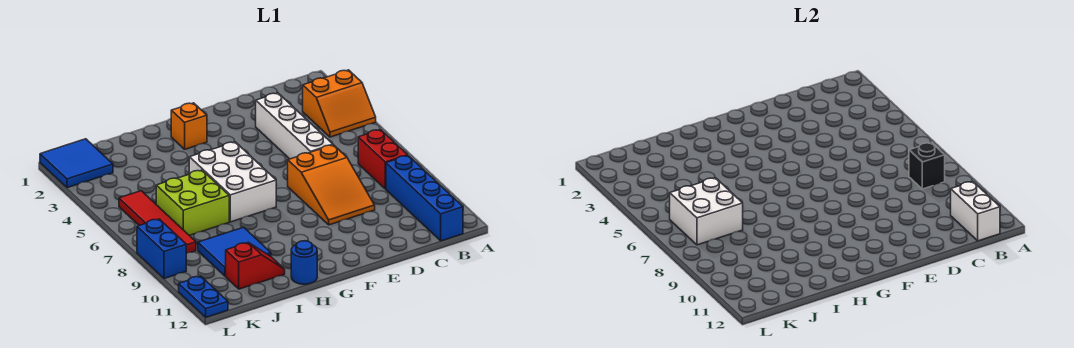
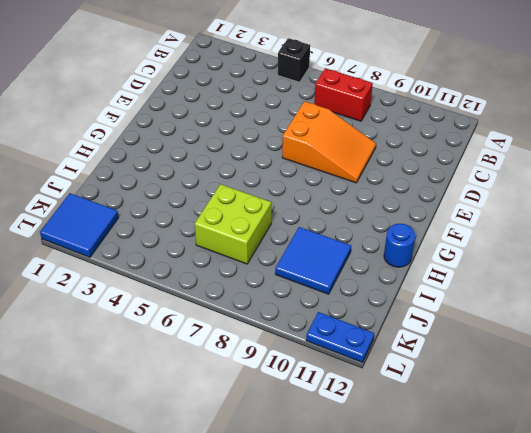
black 1x1 brick [278,38,310,82] -> black 1x1 brick moved to [909,143,945,189]
none -> orange 2x2 slope [303,70,376,137]
none -> blue 1x4 brick [386,156,463,241]
none -> white 1x4 brick [256,93,333,159]

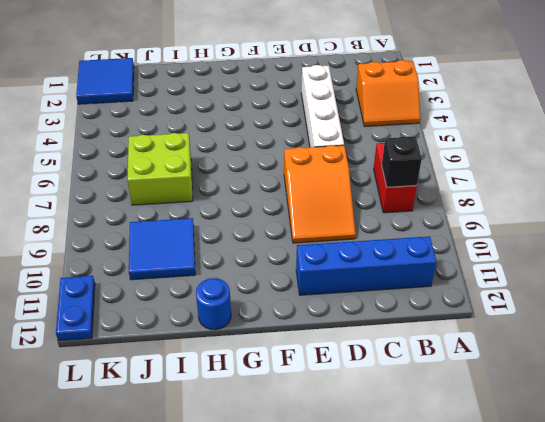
blue 1x4 brick [296,236,436,295] -> blue 1x4 brick turned to [386,156,463,241]
none -> orange 1x1 brick [171,103,207,149]
none -> white 2x3 brick [189,142,276,222]
none -> red 1x2 slope [226,243,285,289]

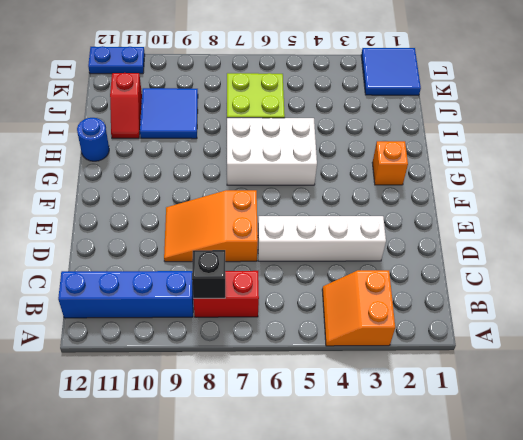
none -> red 1x4 tile [119,191,196,254]
none -> blue 1x2 brick [137,219,186,279]
none -> white 1x2 brick [951,182,1000,241]

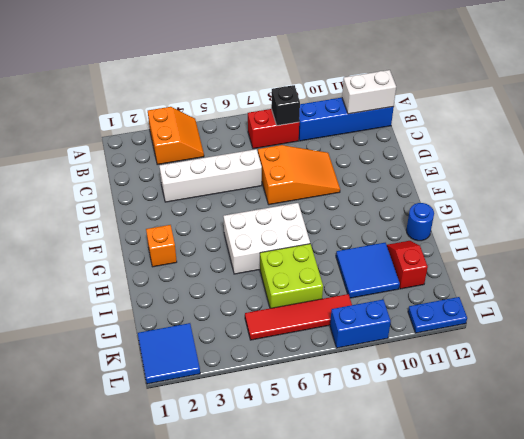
none -> white 2x2 brick [670,178,743,245]

